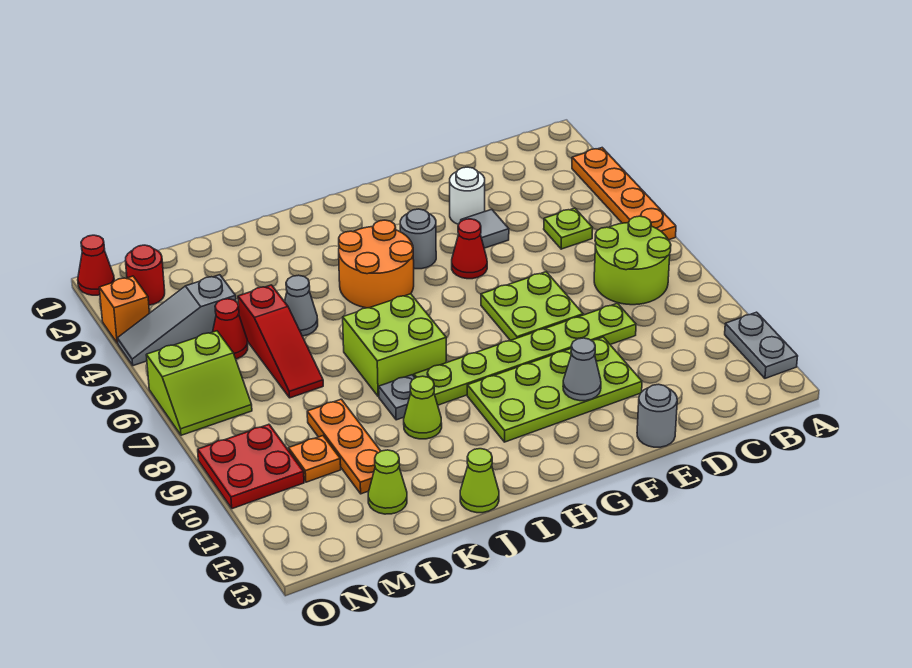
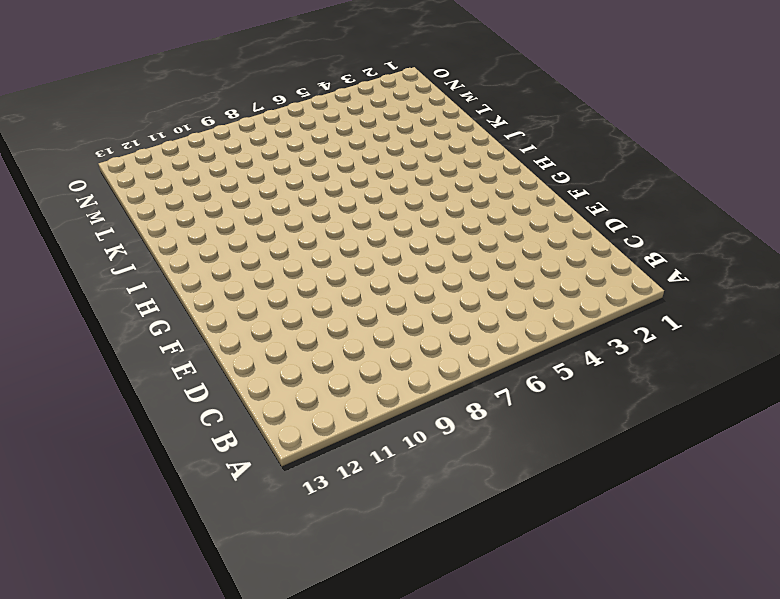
none -> orange 1x4 plate [572,148,676,240]
none -> grey 1x2 plate [725,312,798,378]
none -> lime 2x2 round brick [594,216,671,305]
none -> lime 1x1 plate [544,208,593,249]

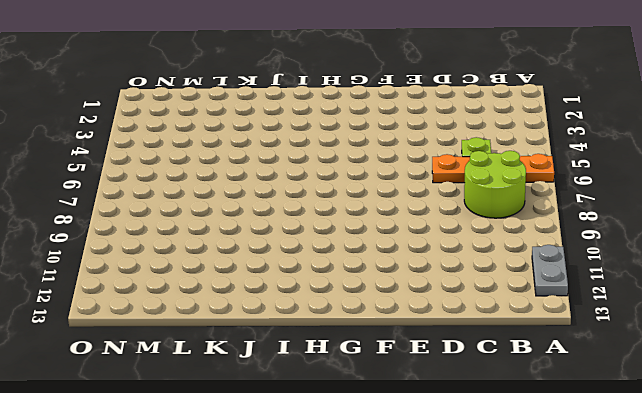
orange 1x4 plate [432,154,554,183] -> orange 1x4 plate turned to [572,148,676,240]
none -> lime 1x6 plate [414,303,636,405]
none -> white 1x1 round brick [450,167,485,225]
none -> grey 1x1 tile [461,209,509,248]
none -> lime 2x2 plate [481,272,583,340]

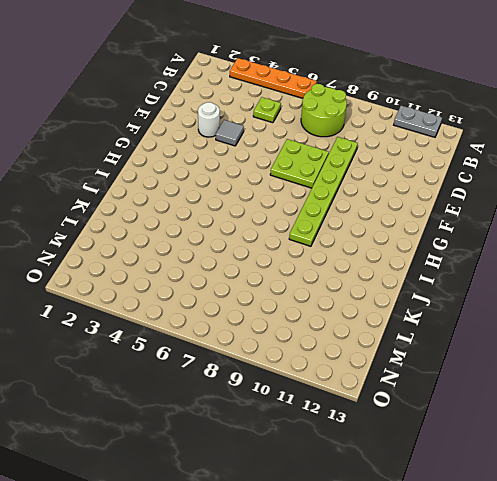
none -> lime 2x4 plate [467,337,642,442]
none -> grey 1x1 round brick [637,384,677,447]
none -> red 1x1 cone [452,219,487,279]
none -> grey 1x1 round brick [400,209,436,269]

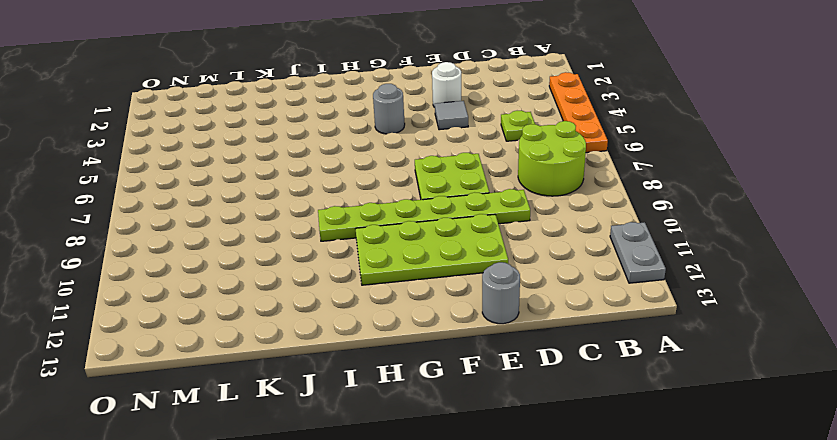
none -> red 1x1 cone [452,219,487,279]
none -> orange 2x2 round brick [339,220,414,308]
none -> lime 2x2 brick [343,294,446,397]
none -> grey 1x1 plate [379,375,415,420]

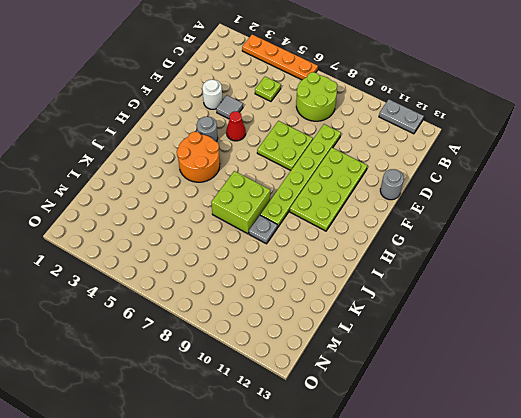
none -> lime 1x1 cone [404,376,442,439]
none -> lime 1x1 cone [460,449,499,513]
none -> grey 1x1 cone [285,275,318,336]
none -> red 1x3 slope [238,285,323,398]

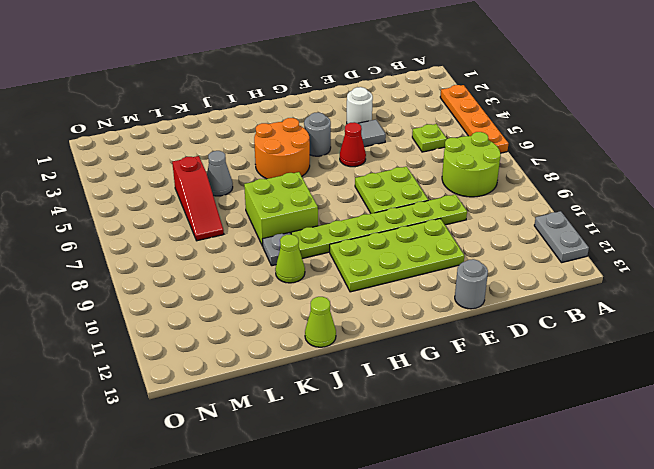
none -> orange 1x3 plate [307,399,381,494]
none -> lime 1x1 cone [368,450,407,514]
none -> grey 1x3 slope [117,275,236,366]
none -> red 1x1 cone [213,299,248,359]

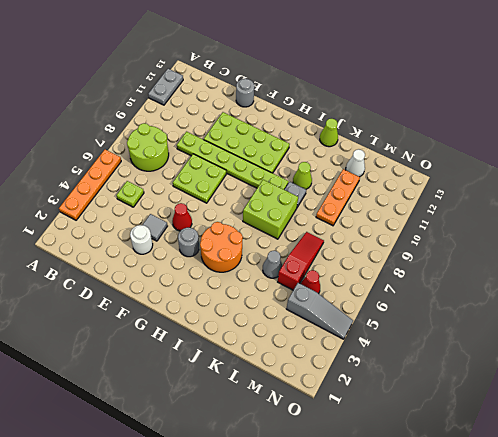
white 1x1 cone [346,149,365,177] -> lime 1x1 cone [368,450,407,514]
none -> orange 1x1 plate [289,436,341,482]
none -> red 1x1 round brick [125,245,165,305]
none -> lime 2x2 slope [146,331,252,435]
none -> red 2x2 plate [198,424,304,509]

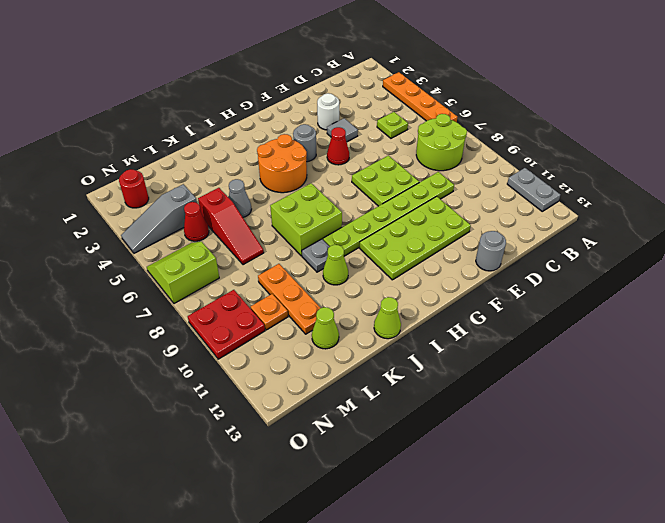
lime 2x2 slope [147,242,219,304] -> lime 2x2 slope turned to [146,331,252,435]
none -> red 1x1 cone [78,235,114,295]
none -> orange 1x1 brick [99,276,149,343]
none -> grey 1x1 cone [563,338,601,401]

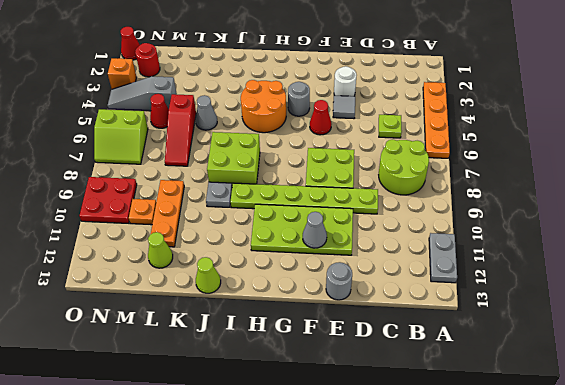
none -> lime 1x1 cone [404,376,442,439]

